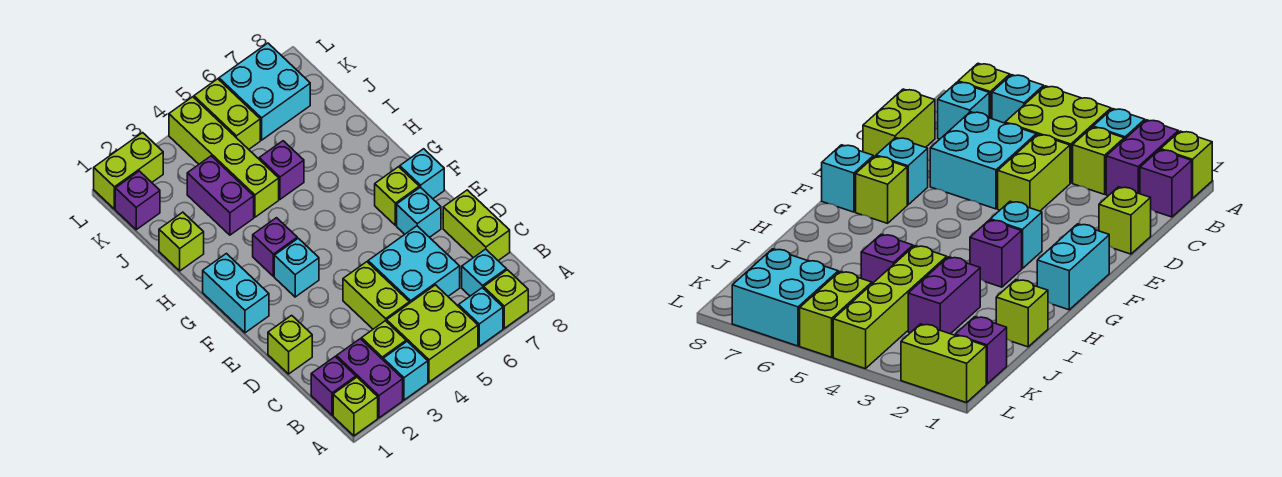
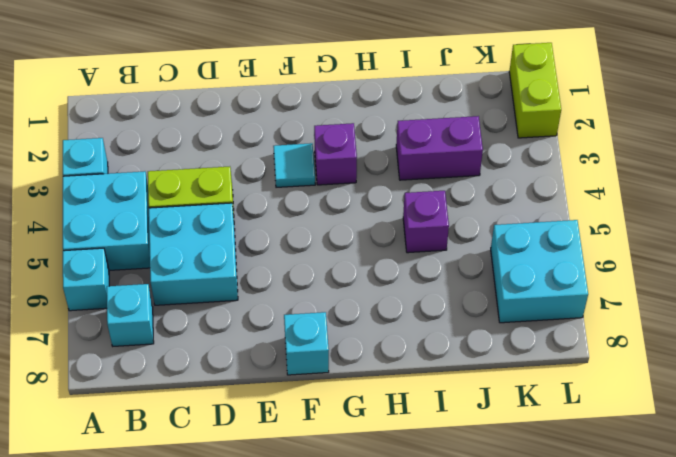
cyan 2x2 brick [63,171,150,270] -> lime 2x2 brick [387,285,478,382]
cyan 1x1 tile [273,143,315,187] -> cyan 1x1 brick [274,238,319,297]
none -> lime 1x1 brick [333,377,378,436]
none -> purple 1x2 brick [336,339,403,418]
none -> lime 1x1 brick [484,270,528,328]

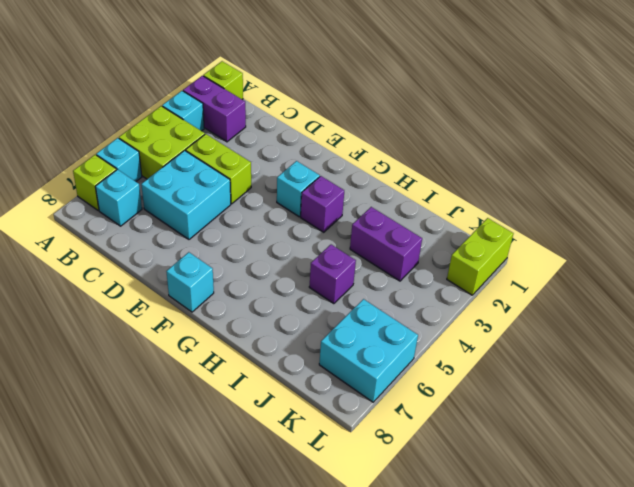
none -> purple 1x1 brick [311,357,356,415]
none -> lime 1x1 brick [362,321,406,359]
none -> lime 1x2 brick [443,190,510,261]

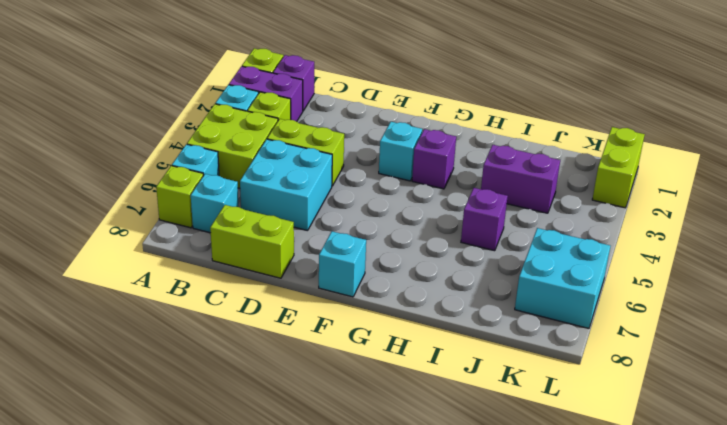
none -> lime 1x1 brick [268,315,312,374]
none -> cyan 1x1 brick [397,187,441,237]
none -> cyan 1x2 brick [203,254,269,333]

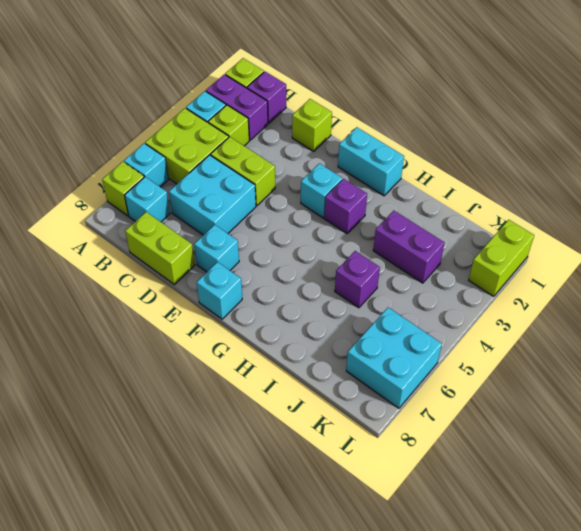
none -> lime 1x1 brick [375,167,419,225]
none -> lime 1x1 brick [159,212,204,271]
none -> lime 1x4 brick [169,97,279,217]

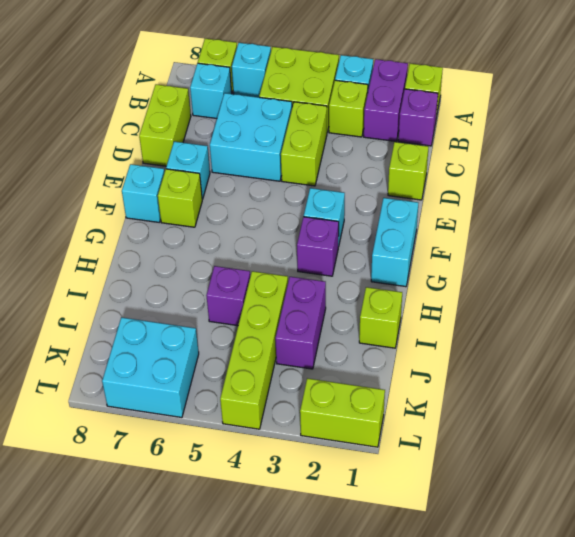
none -> purple 1x1 brick [115,171,160,230]
none -> lime 1x2 brick [194,79,260,149]

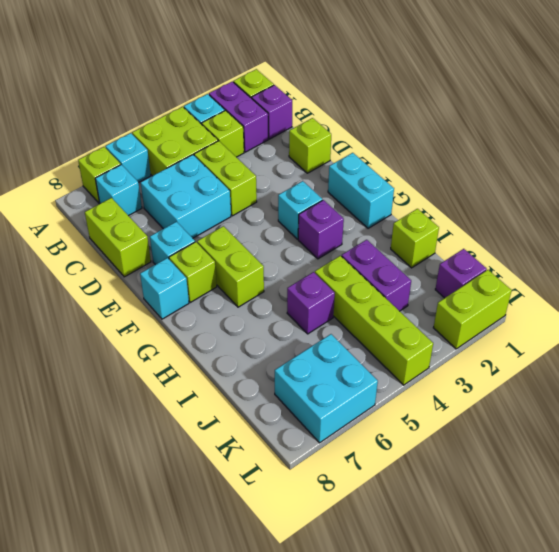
lime 1x2 brick [197,226,264,307] -> lime 1x2 brick moved to [194,79,260,149]

